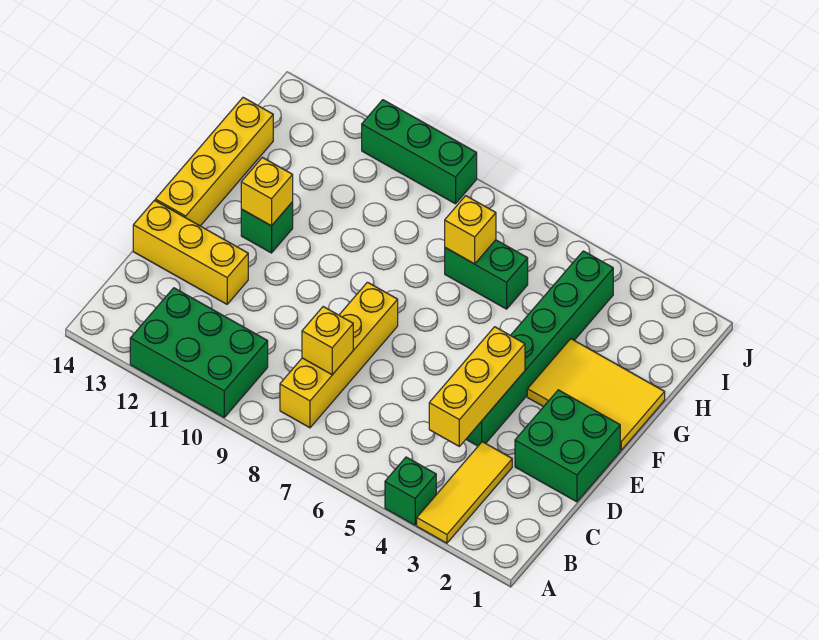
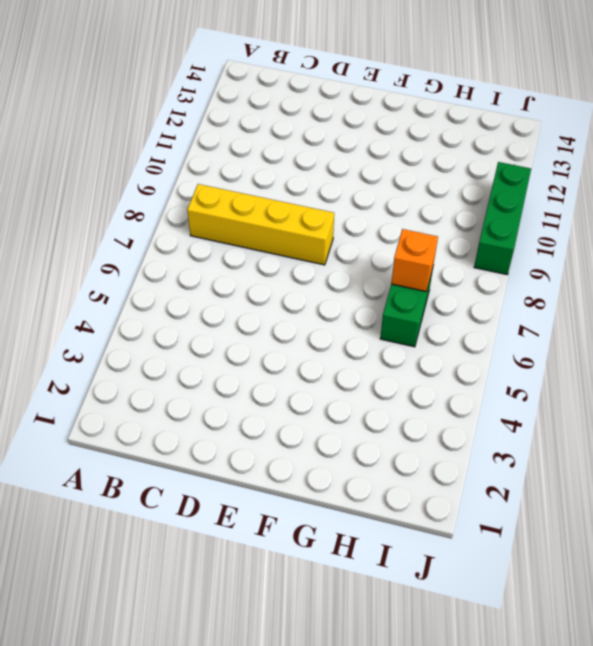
orange 1x1 brick [391,229,438,292] -> yellow 1x1 brick [445,196,496,264]
none -> yellow 1x3 tile [417,442,512,543]
none -> green 1x1 brick [385,457,436,525]
none -> green 2x3 brick [130,288,268,417]

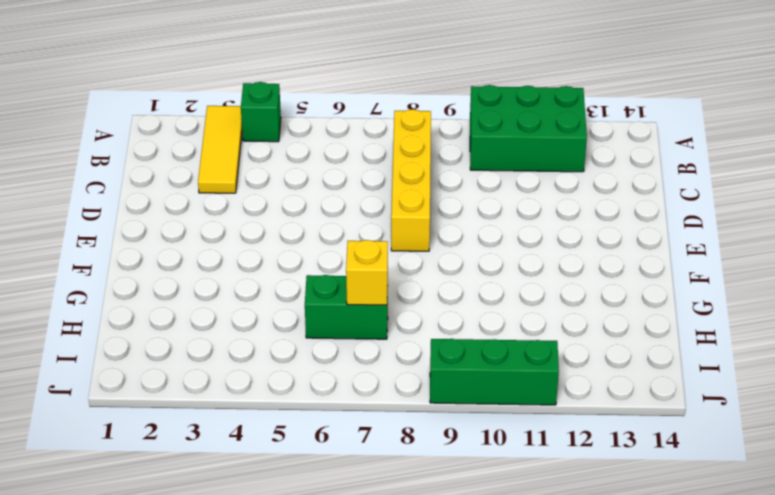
none -> green 2x2 brick [515,390,620,502]
none -> green 1x6 brick [466,251,613,446]
none -> yellow 1x3 brick [133,200,248,304]

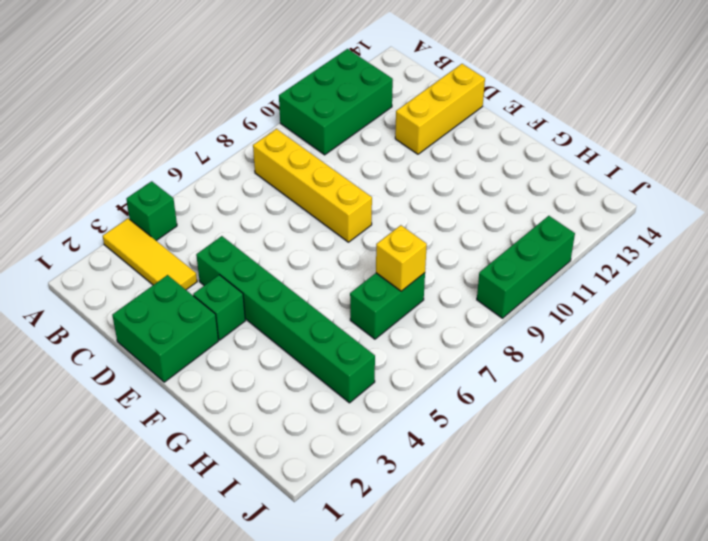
green 1x1 brick [193,275,245,340] -> green 1x1 brick moved to [241,202,293,253]
none -> yellow 1x4 brick [155,97,273,226]
none -> yellow 2x3 tile [527,339,665,450]
none -> yellow 1x3 brick [429,327,525,446]

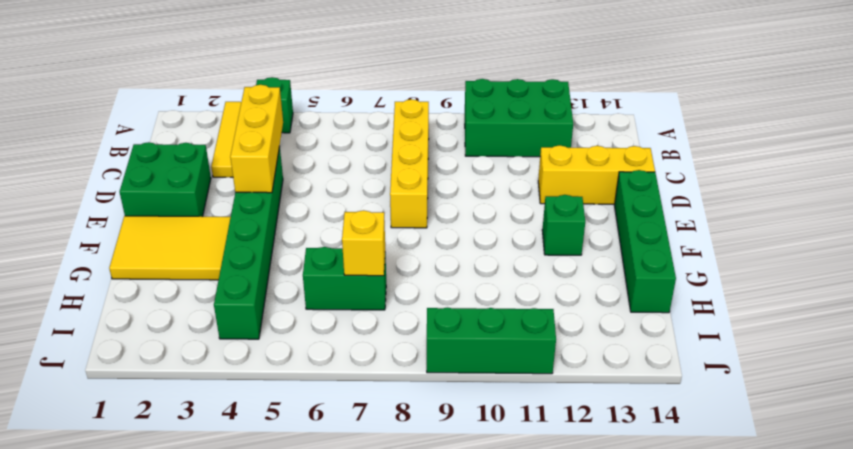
green 1x4 brick [615,170,676,313] -> yellow 1x4 brick [155,97,273,226]
none -> yellow 1x1 brick [302,307,353,375]
none -> yellow 1x1 brick [241,157,293,226]

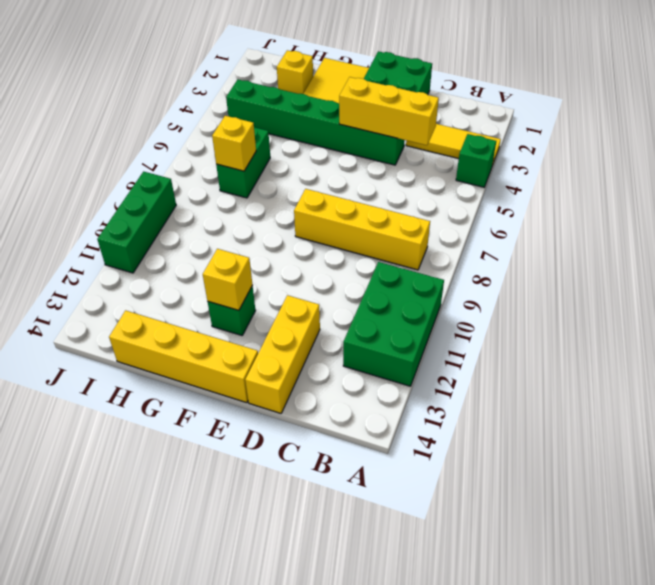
yellow 1x1 brick [277,50,313,94] -> yellow 1x1 brick moved to [302,307,353,375]

